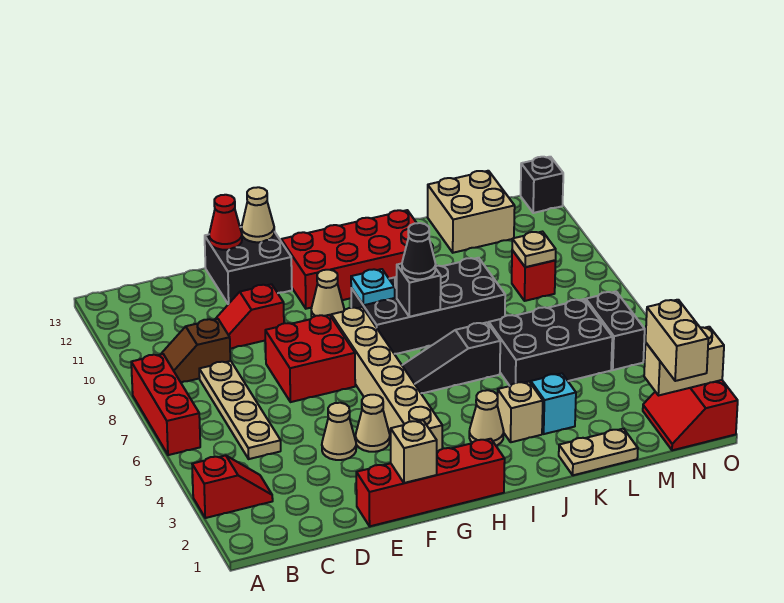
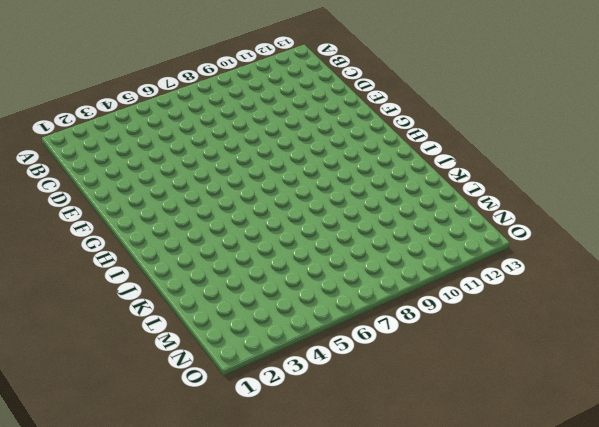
none -> red 1x2 slope [192,455,273,518]
none -> red 1x3 brick [131,354,200,455]
none -> brown 1x2 slope [160,319,230,383]
none -> tan 1x4 plate [199,361,281,459]

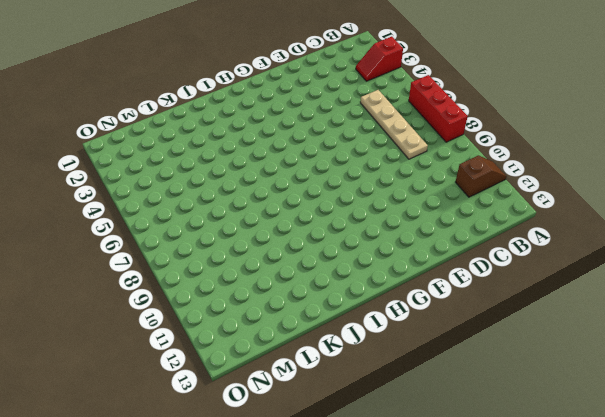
brown 1x2 slope [456,156,506,197] -> brown 1x2 slope moved to [160,319,230,383]
none -> red 1x2 slope [216,284,284,349]
none -> red 1x4 brick [356,439,505,526]
none -> tan 1x1 cone [322,403,356,460]
none -> red 2x2 brick [265,315,355,402]

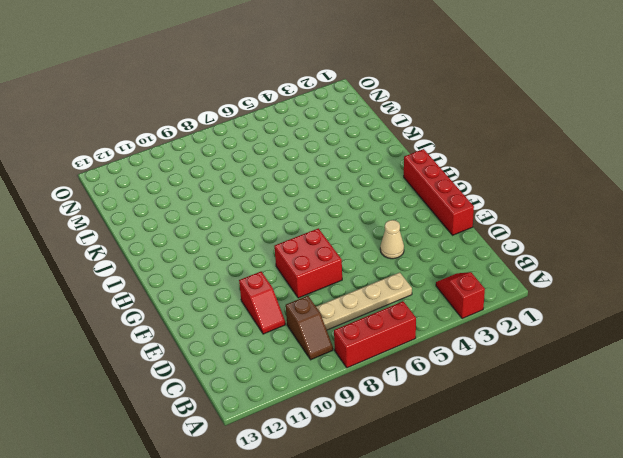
none -> black 2x2 brick [205,227,292,304]
none -> tan 1x1 cone [356,395,390,452]
none -> tan 1x6 brick [331,307,442,452]
none -> tan 1x1 cone [311,270,344,317]

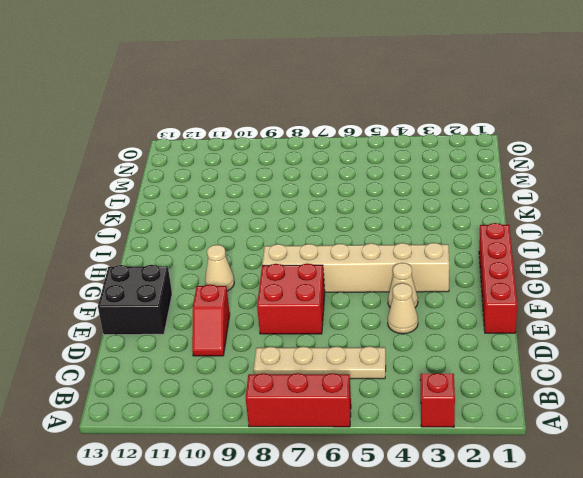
none -> brown 1x2 slope [160,319,230,383]
none -> red 2x4 brick [281,210,433,309]
none -> black 1x3 slope [402,322,500,393]
none -> black 2x4 brick [351,258,505,354]

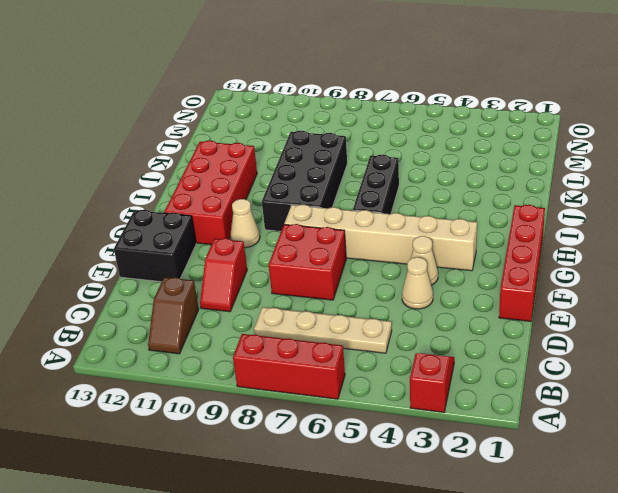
brown 1x2 slope [148,277,199,354] -> brown 1x2 slope moved to [160,319,230,383]
black 1x3 brick [353,155,399,214] -> black 1x3 slope [402,322,500,393]
none -> tan 1x1 cone [469,390,504,446]
none -> tan 1x1 brick [497,382,543,442]
none -> tan 1x2 plate [559,429,638,475]
none -> cyan 1x1 brick [531,374,576,434]

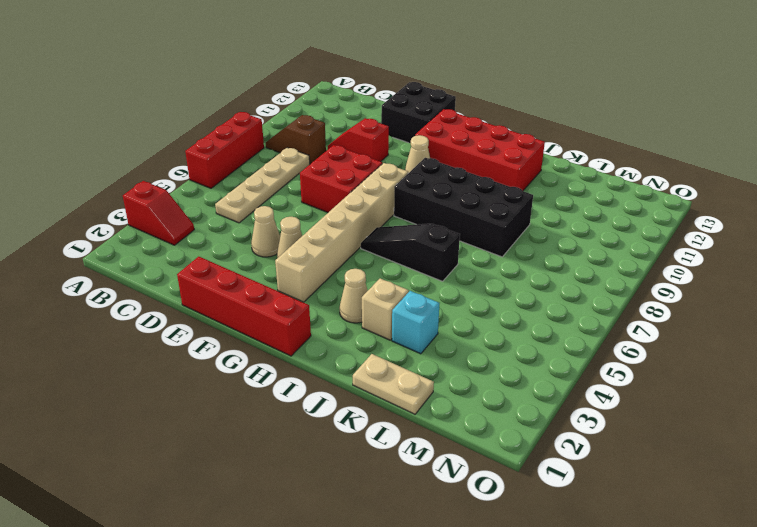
none -> black 2x3 brick [489,299,612,386]
none -> tan 2x2 brick [427,171,515,253]
none -> red 1x1 brick [512,250,556,301]
none -> red 2x2 slope [643,380,738,450]

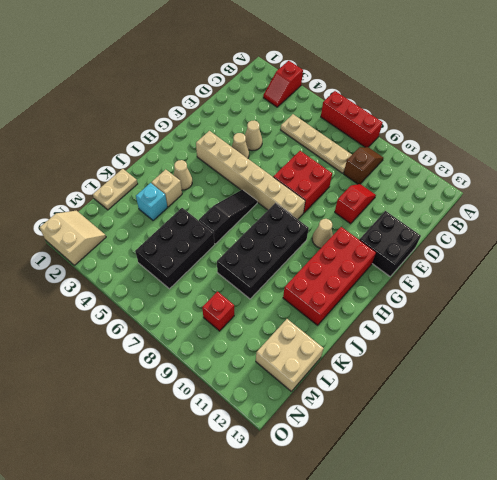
tan 2x2 slope [39,211,106,265] -> red 2x2 slope [643,380,738,450]
none -> red 1x4 brick [356,439,505,526]
none -> black 1x2 brick [586,292,645,370]
none -> black 1x1 brick [521,157,563,213]
none -> red 1x1 cone [209,195,242,250]

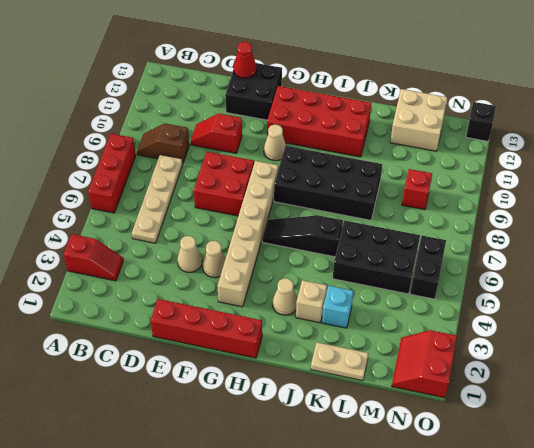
none -> tan 1x1 brick [391,420,437,483]
none -> tan 1x1 cone [241,187,274,242]
none -> cyan 1x1 plate [351,269,395,305]
none -> black 1x1 brick [397,263,441,317]

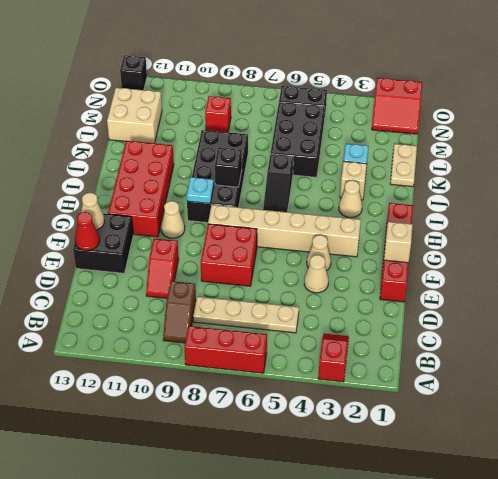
none -> tan 1x1 plate [512,232,556,267]
none -> tan 1x2 brick [644,327,724,396]
none -> black 1x1 cone [402,223,436,279]
none -> tan 1x2 brick [646,300,708,381]

